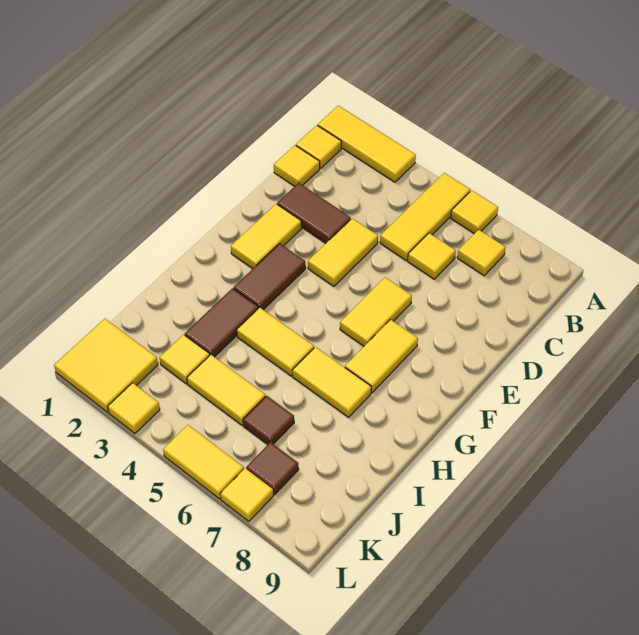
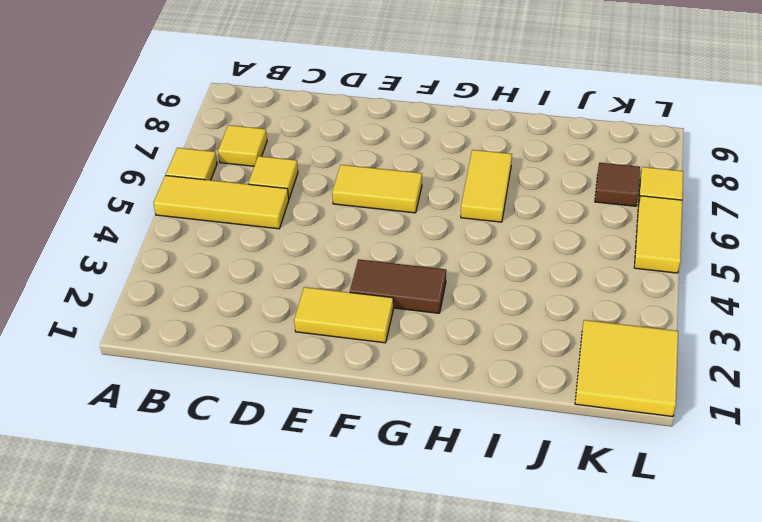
none -> yellow 1x3 tile [318,106,416,182]
none -> yellow 1x1 tile [296,125,341,168]
none -> yellow 1x1 tile [274,145,320,186]

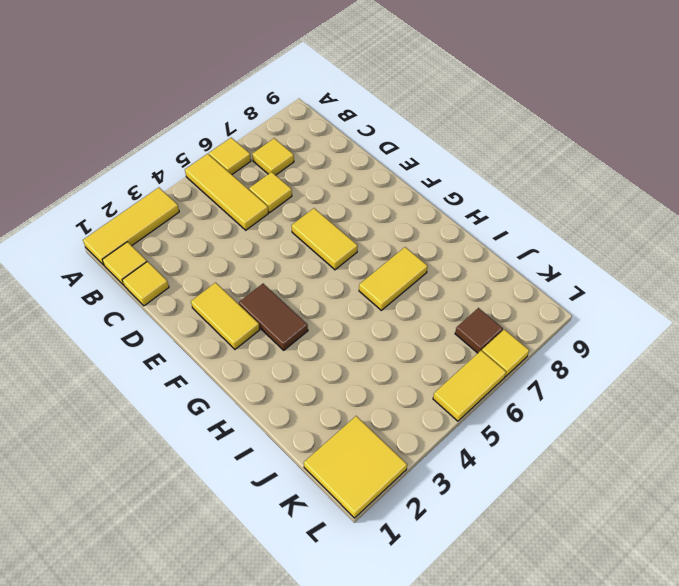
none -> brown 1x2 tile [277,183,351,243]
none -> yellow 1x2 tile [308,218,378,286]
none -> yellow 1x2 tile [345,320,418,392]

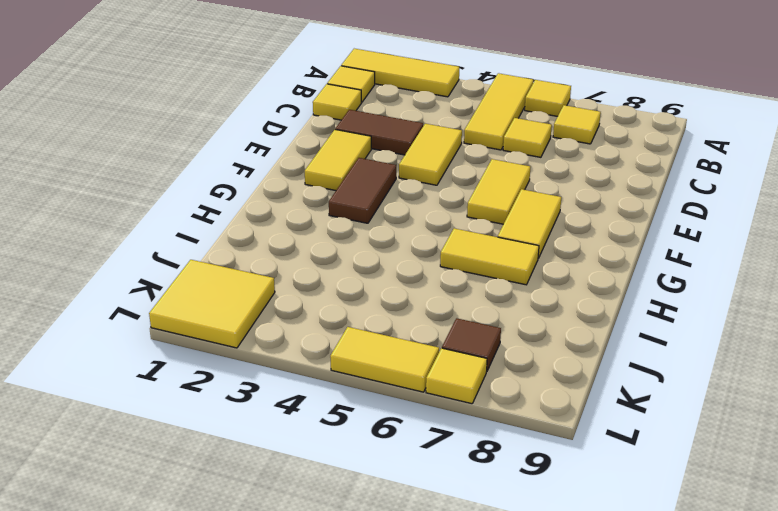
none -> brown 1x2 tile [185,288,258,357]
none -> yellow 1x2 tile [237,307,314,376]
none -> yellow 1x1 tile [160,335,210,384]

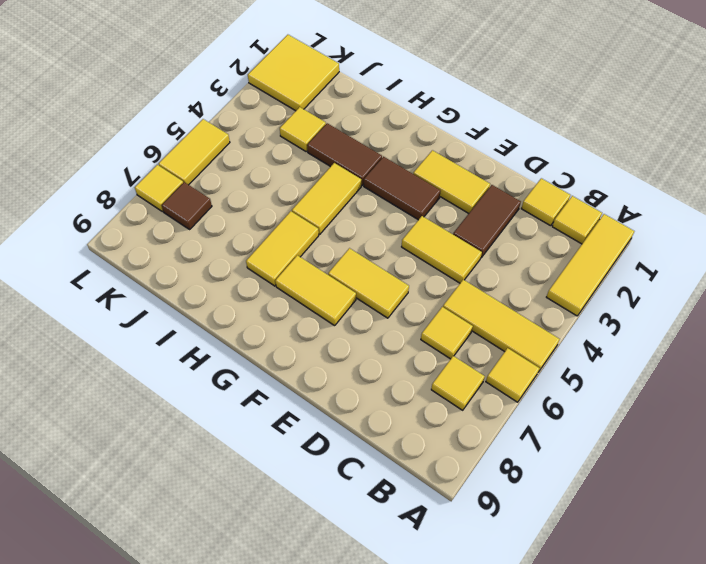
none -> yellow 1x2 tile [187,355,266,425]
none -> brown 1x1 tile [243,396,294,445]
none -> yellow 1x1 tile [108,383,160,433]

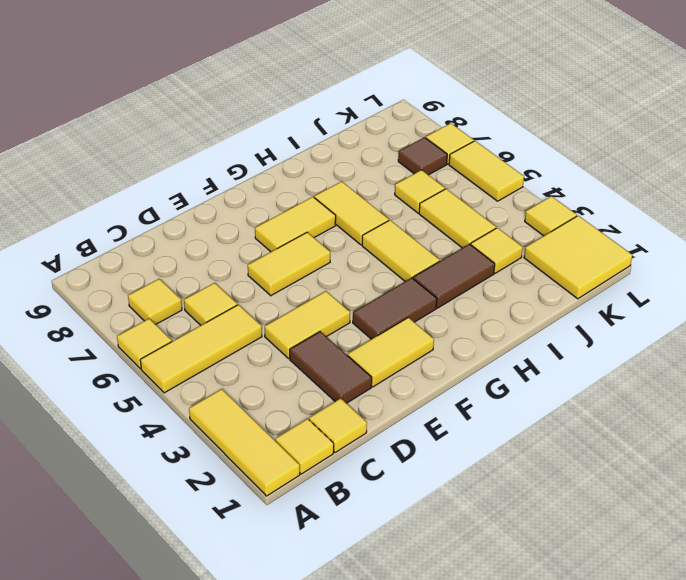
yellow 1x1 tile [395,170,445,213] -> brown 1x1 tile [243,396,294,445]

